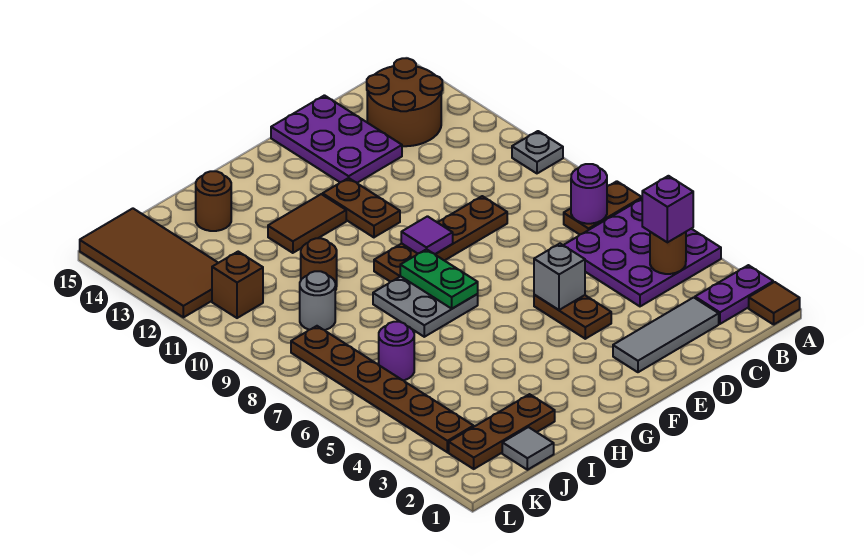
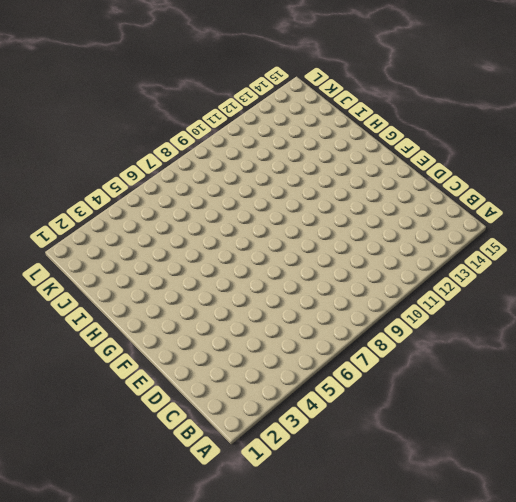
none -> brown 1x1 tile [749,282,800,324]
none -> purple 1x2 plate [695,265,773,324]
none -> purple 3x3 plate [564,199,721,306]

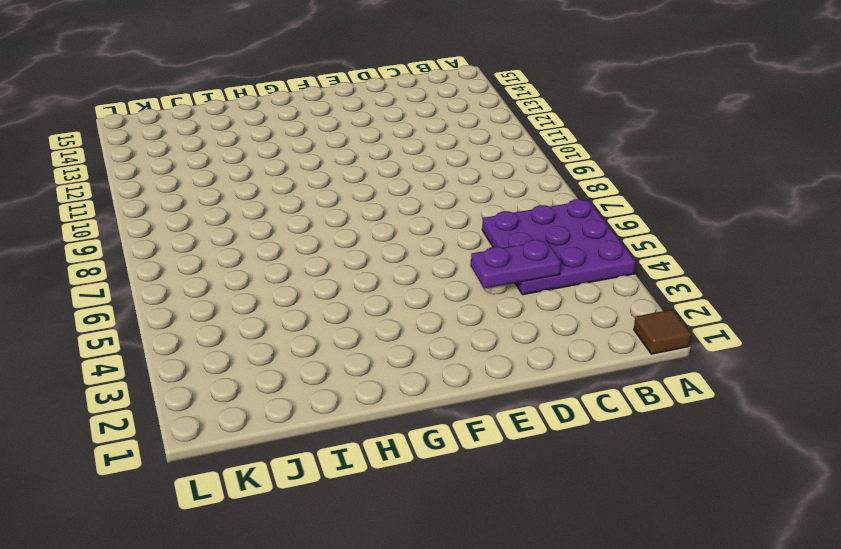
purple 1x2 plate [471,240,561,288] -> purple 1x2 plate moved to [695,265,773,324]
none -> brown 1x2 plate [564,181,642,234]
none -> grey 1x1 plate [512,131,563,173]
none -> brown 2x2 round brick [367,58,442,146]

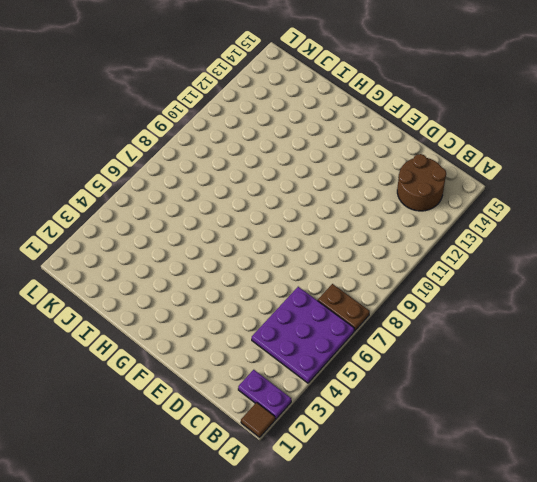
none -> grey 1x1 plate [512,131,563,173]
none -> grey 1x3 tile [613,297,719,372]
none -> brown 1x4 plate [374,196,507,282]

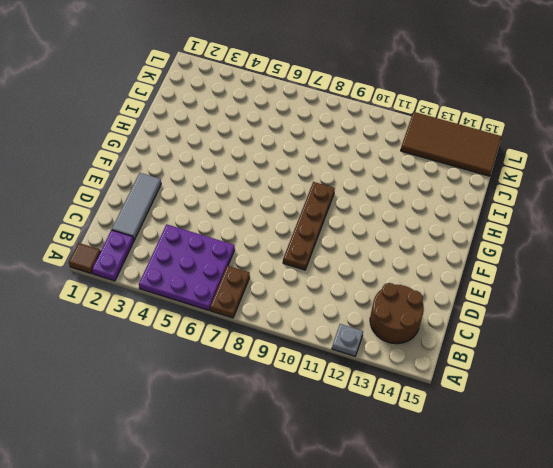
grey 1x1 plate [332,324,363,356] -> grey 1x1 plate moved to [512,131,563,173]
none -> purple 2x3 plate [271,95,402,183]
none -> brown 1x2 plate [534,295,611,339]
none -> brown 1x2 plate [323,178,400,237]

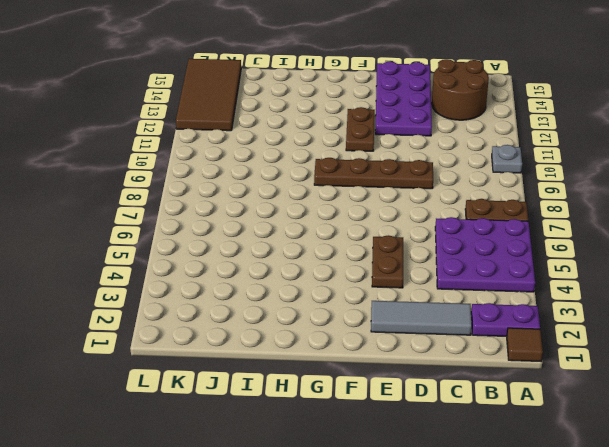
purple 2x4 plate [375,62,432,136] -> purple 2x3 plate [271,95,402,183]
none -> grey 2x2 plate [373,276,478,337]
none -> brown 1x2 tile [268,194,346,253]
none -> brown 1x3 plate [449,394,555,469]

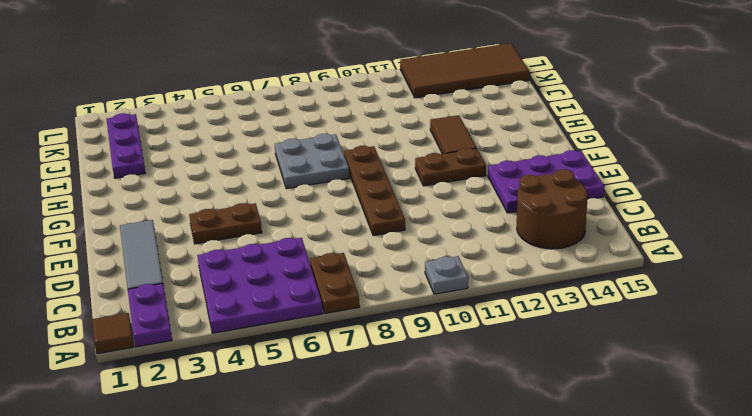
purple 1x3 plate [107,113,145,178] -> brown 1x3 plate [449,394,555,469]
none -> brown 1x1 round brick [301,238,337,290]
none -> brown 1x1 round brick [196,171,231,231]
none -> grey 1x1 tile [502,427,554,470]

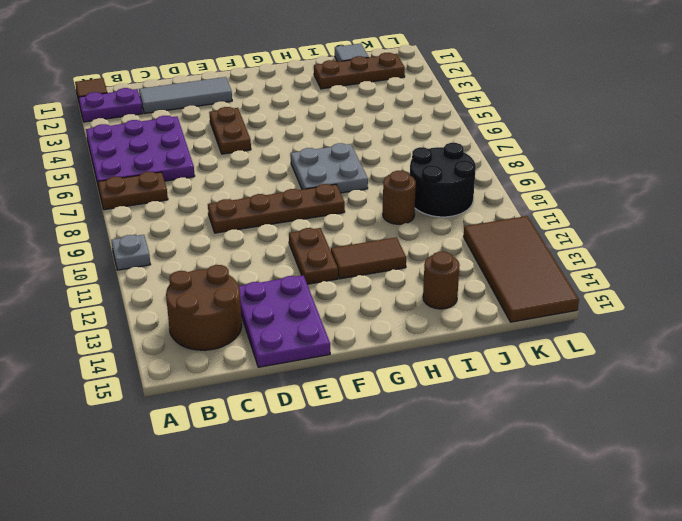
black 2x2 round brick [410,143,476,217] -> grey 1x1 round brick [300,271,335,330]
none -> purple 1x1 round brick [379,322,414,380]
none -> brown 1x6 plate [291,326,474,452]
none -> brown 1x1 brick [212,252,263,318]

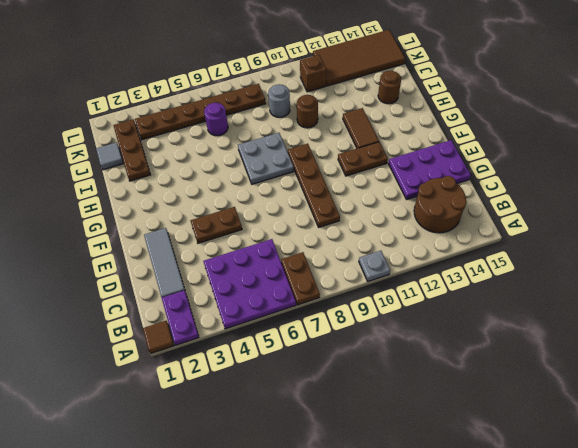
none -> brown 1x1 round brick [650,232,686,274]
none -> purple 1x1 round brick [571,164,607,224]
none -> grey 1x1 brick [534,244,585,310]

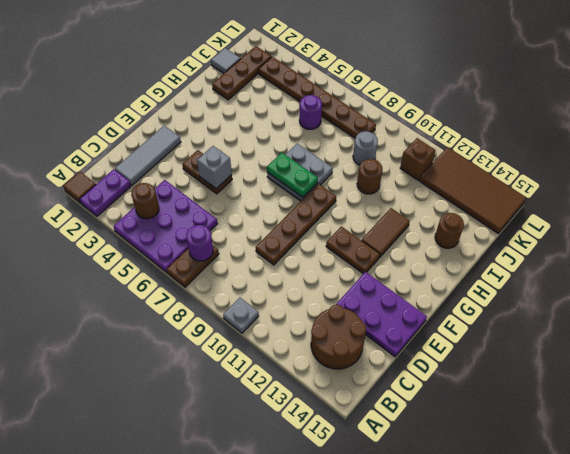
none -> purple 1x1 tile [401,216,453,254]
none -> purple 1x1 brick [642,176,693,242]

